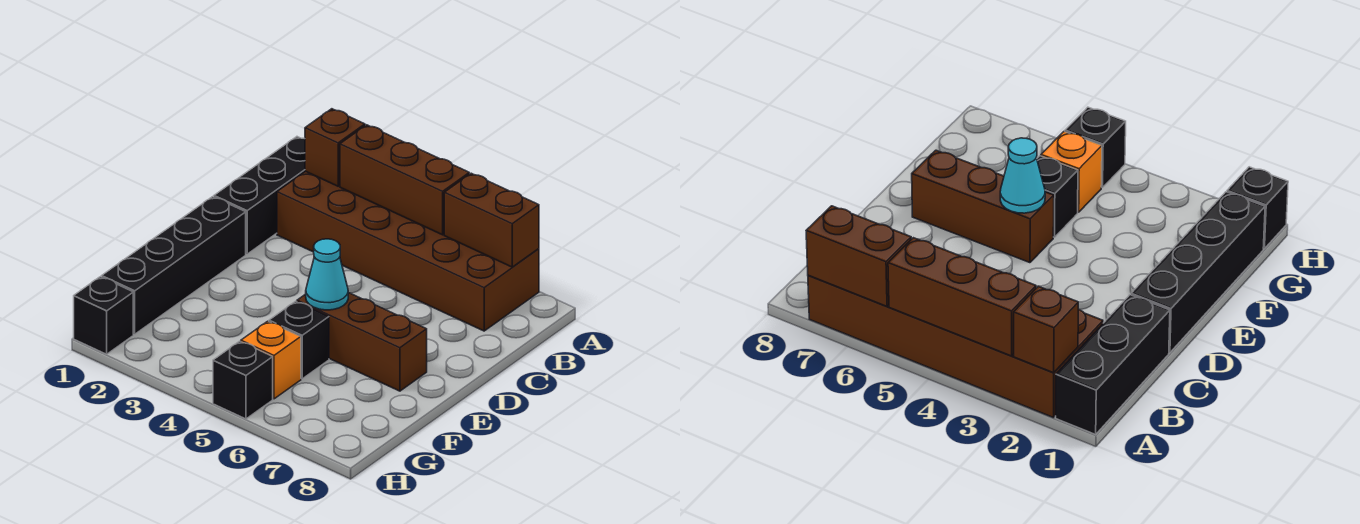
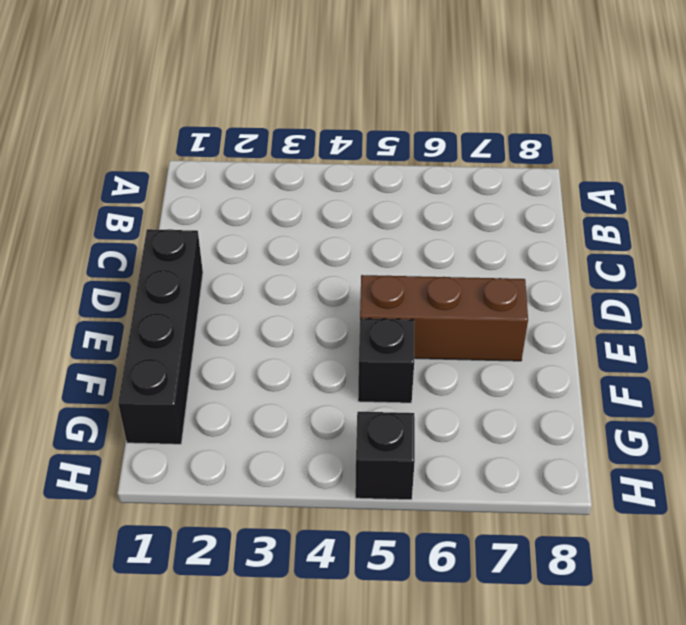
none -> black 1x3 brick [214,137,305,254]
none -> brown 2x6 brick [277,171,539,331]
none -> orange 1x1 brick [241,321,301,399]

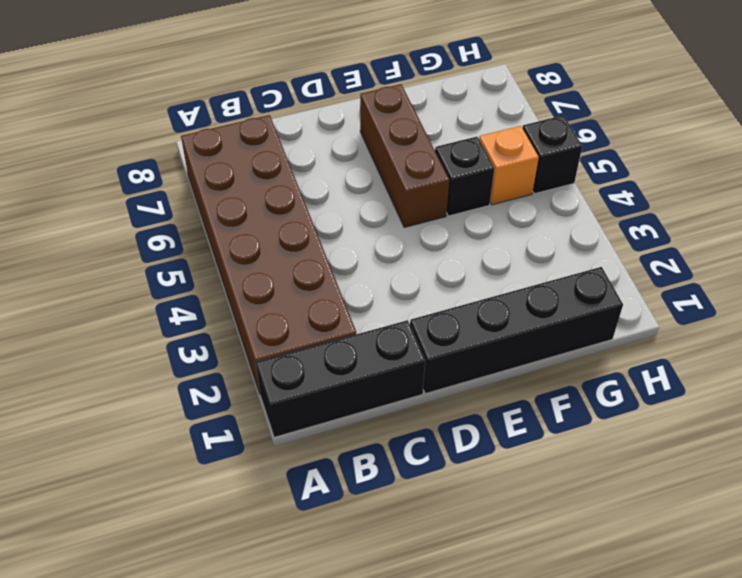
none -> black 1x1 brick [74,277,133,354]
none -> brown 1x1 brick [305,109,365,186]
none -> brown 1x3 brick [340,125,469,235]

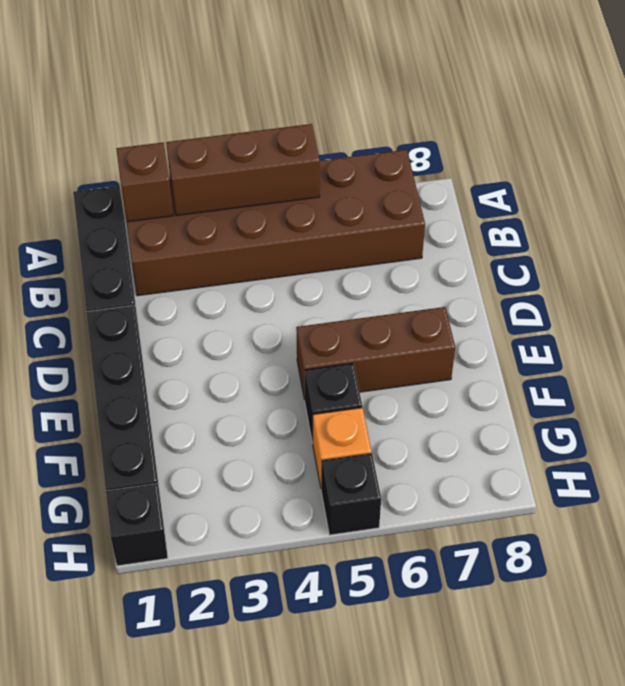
none -> brown 1x2 brick [444,173,539,267]
none -> cyan 1x1 cone [306,239,348,310]

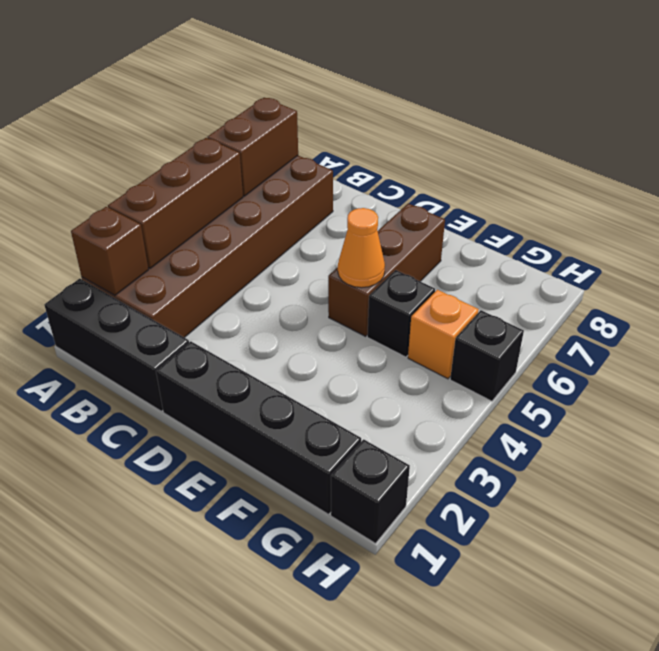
orange 1x1 cone [338,208,385,288] -> cyan 1x1 cone [306,239,348,310]

